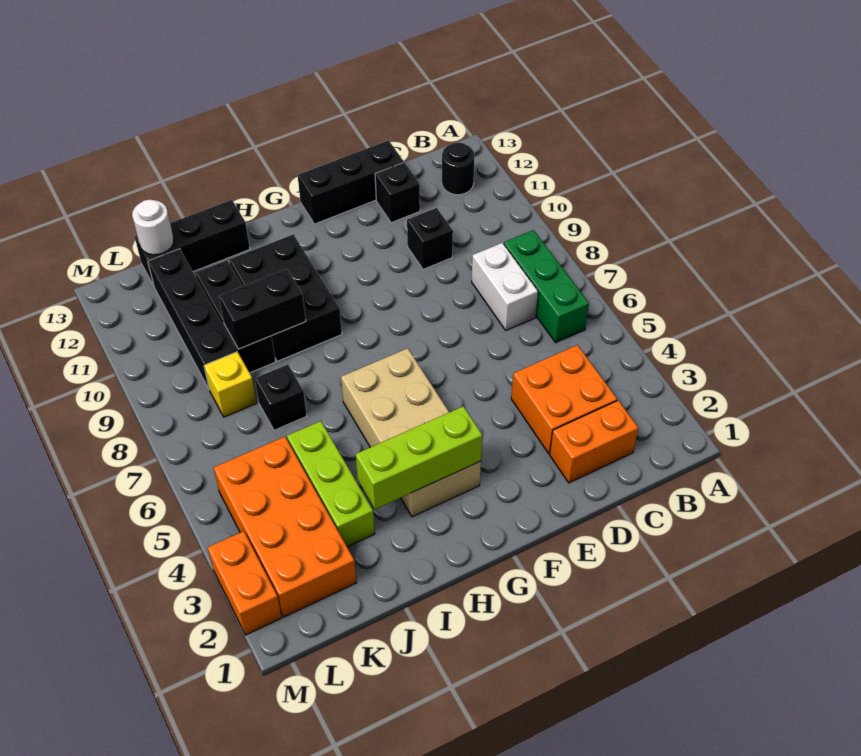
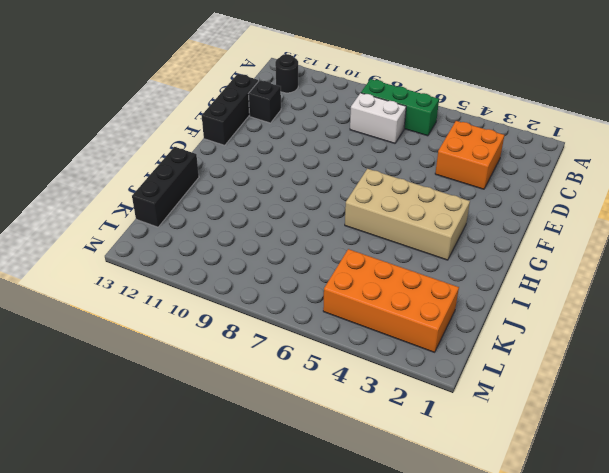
none -> orange 1x2 brick [550,401,638,483]
none -> black 1x1 brick [407,208,453,269]
none -> black 2x3 brick [229,234,342,361]

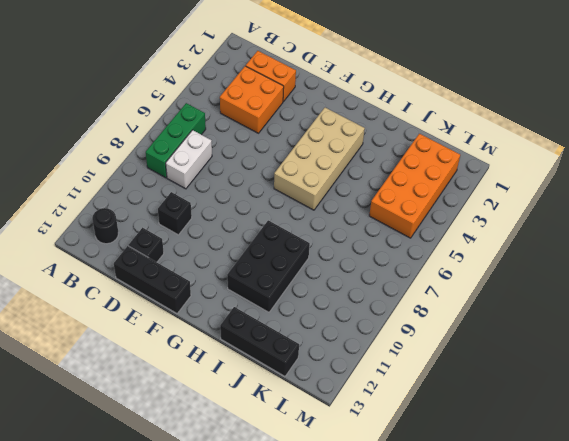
none -> lime 1x3 brick [287,421,375,547]
none -> black 1x1 brick [255,365,307,430]
none -> black 1x3 brick [196,260,275,373]

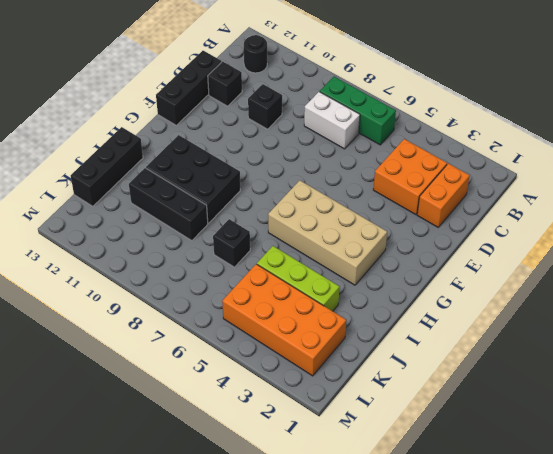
none -> yellow 1x1 brick [204,352,257,417]
none -> black 1x4 brick [148,249,237,389]
none -> orange 1x2 brick [207,531,282,635]

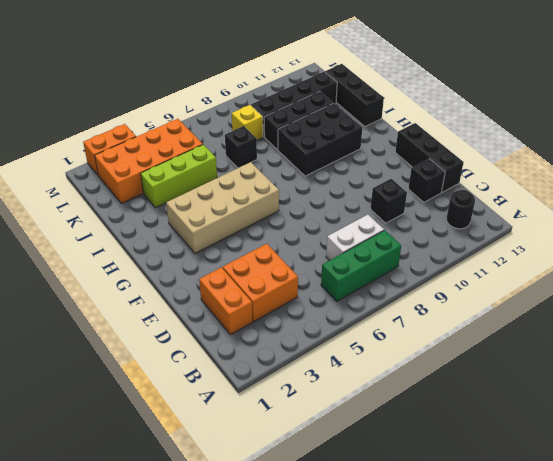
none -> lime 1x3 brick [356,406,482,509]
none -> black 1x2 brick [219,269,306,349]
none -> white 1x1 round brick [132,200,174,255]

